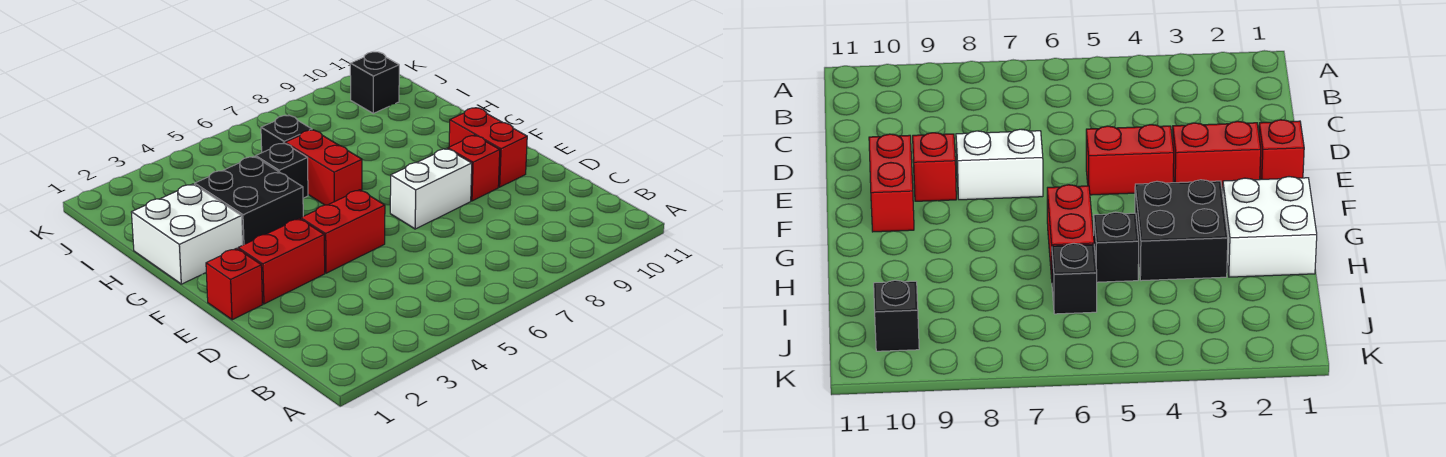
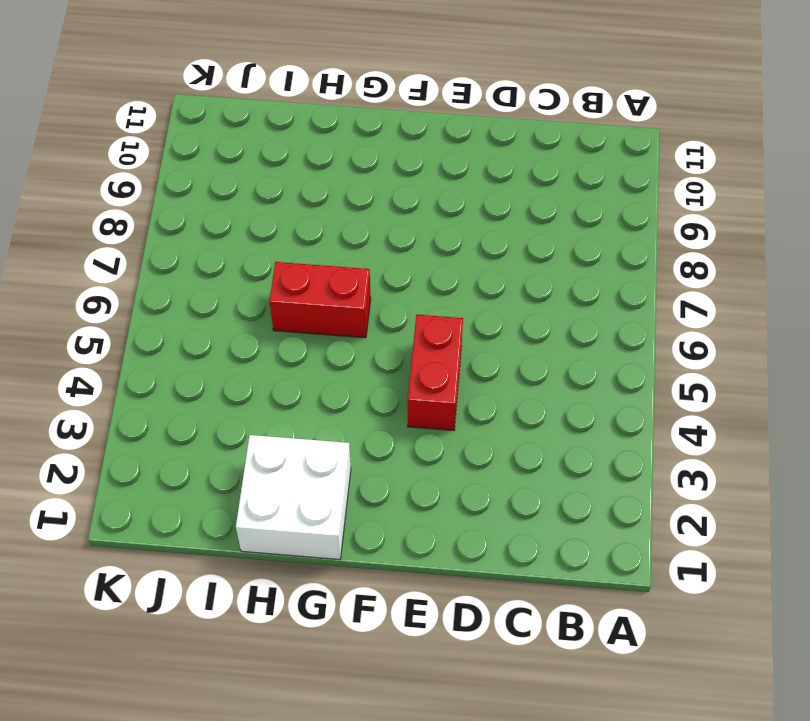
none -> red 1x1 brick [206,248,263,320]
none -> red 1x2 brick [238,218,325,304]
none -> white 1x2 brick [390,149,472,229]

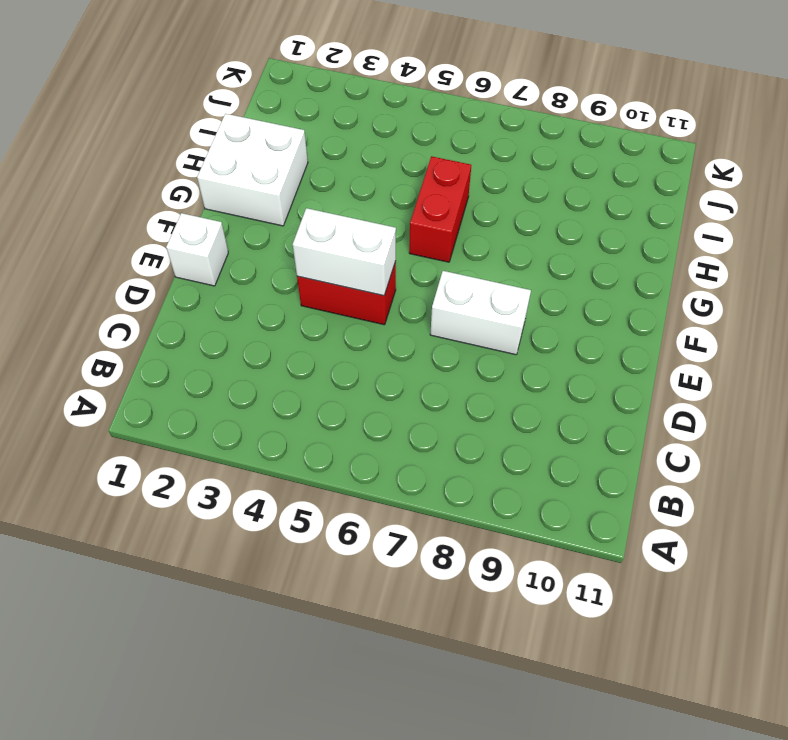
white 1x1 brick [166,213,228,286] -> red 1x1 brick [206,248,263,320]
white 1x2 brick [293,208,396,296] -> none
none -> red 1x2 brick [238,218,325,304]
none -> red 1x1 brick [448,135,500,201]
none -> red 1x2 brick [449,108,527,187]

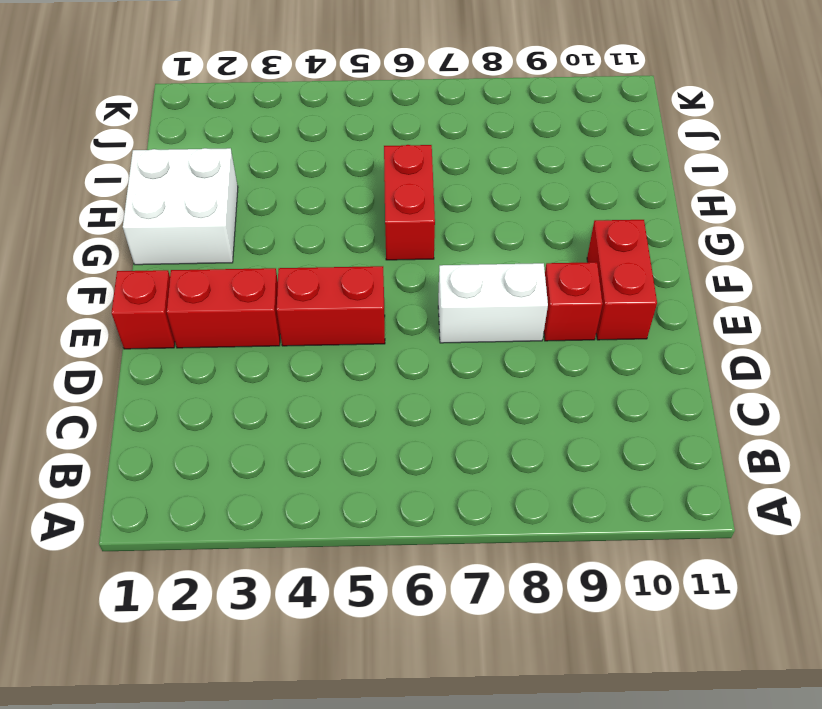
none -> black 2x2 brick [195,157,303,245]
none -> black 1x1 brick [256,143,308,198]
none -> black 1x1 brick [261,115,312,153]

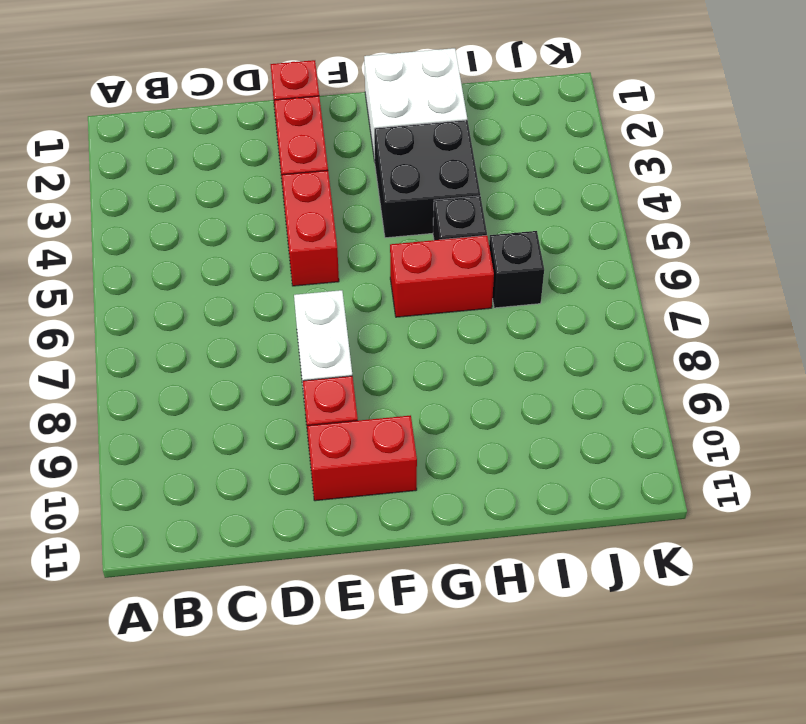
none -> black 1x1 brick [350,52,399,113]

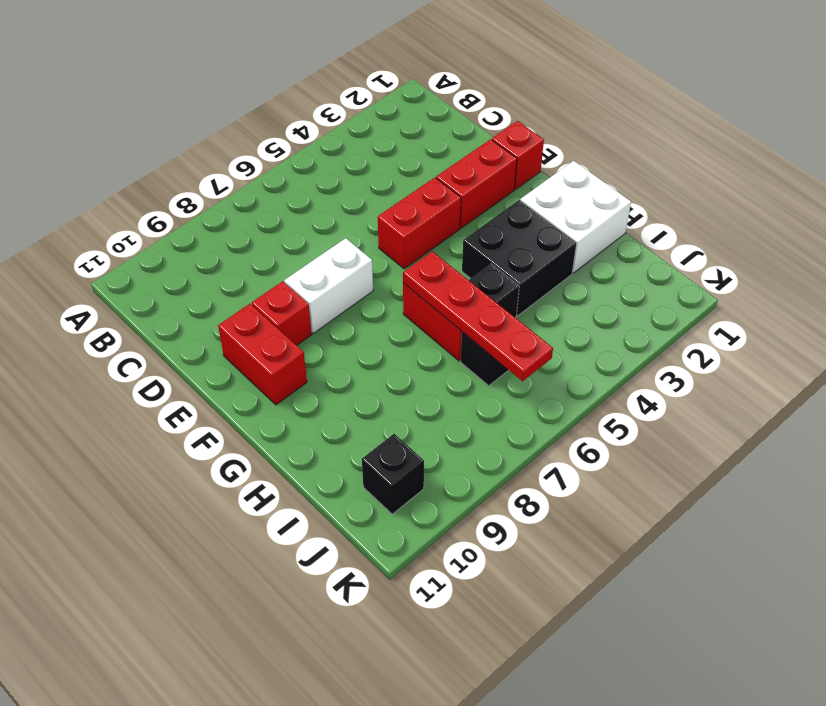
red 1x4 plate [403,251,553,381] -> none

